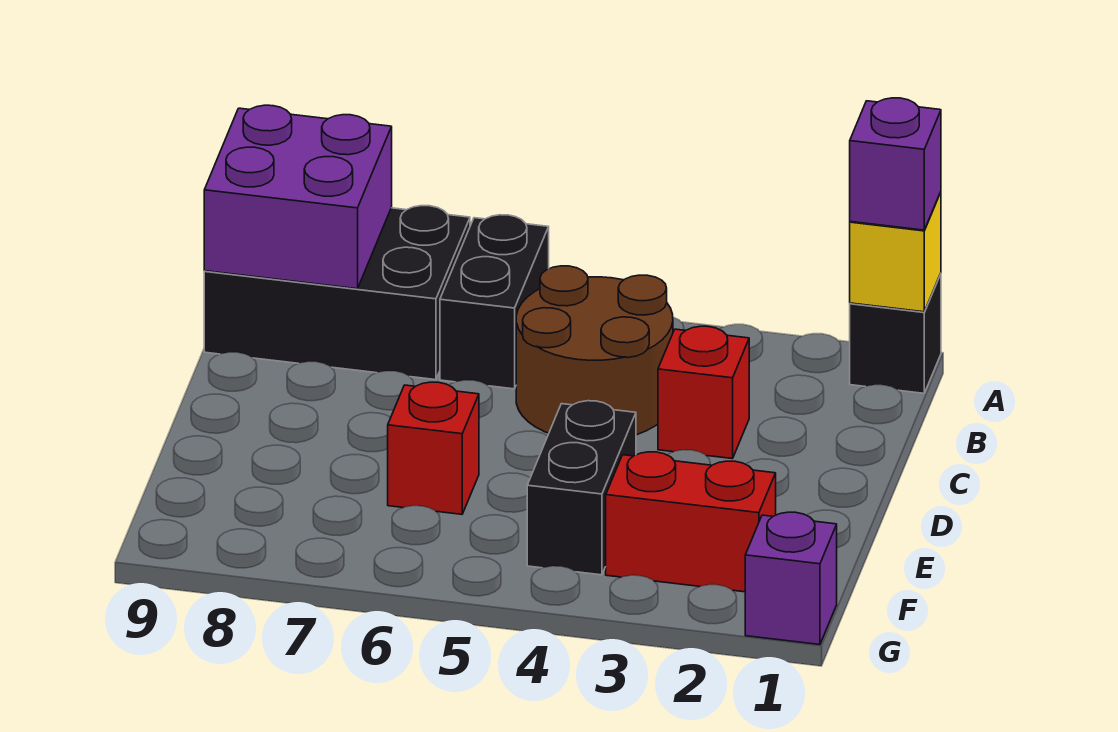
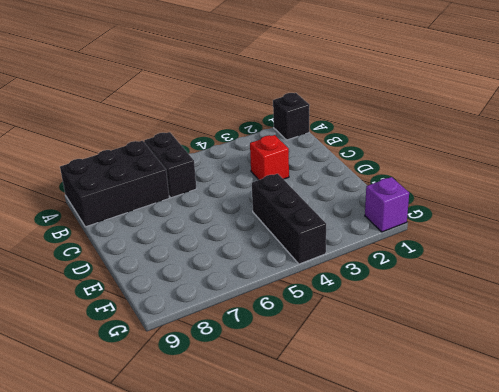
black 1x3 brick [252,174,326,264] -> black 1x2 brick [527,401,636,575]
none -> brown 2x2 round brick [516,266,673,435]
none -> red 1x1 brick [388,382,479,514]
none -> red 1x2 brick [606,452,776,592]

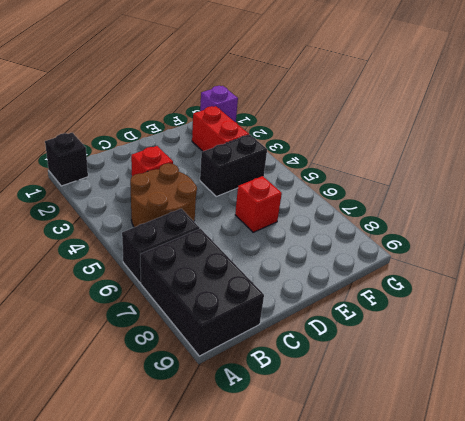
none -> yellow 1x1 brick [850,192,941,312]
none -> purple 2x2 brick [204,105,392,289]
none -> purple 1x1 brick [850,98,941,230]

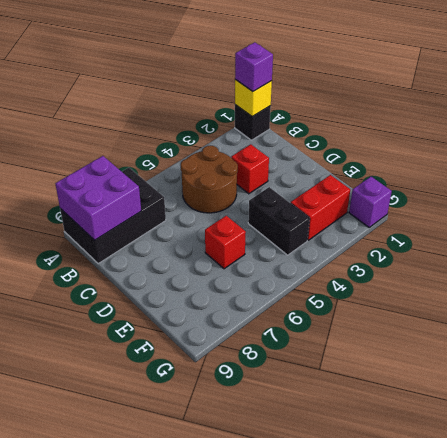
none -> black 1x2 brick [440,215,549,389]

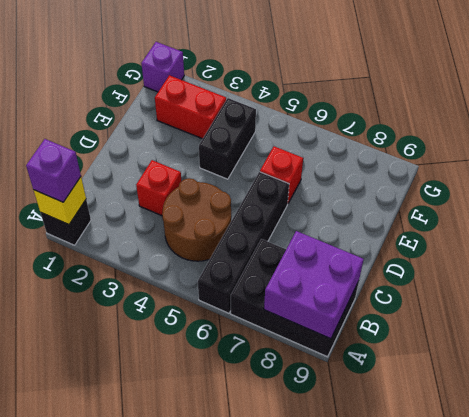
black 1x4 brick [198,172,289,313] -> black 1x2 brick [440,215,549,389]

